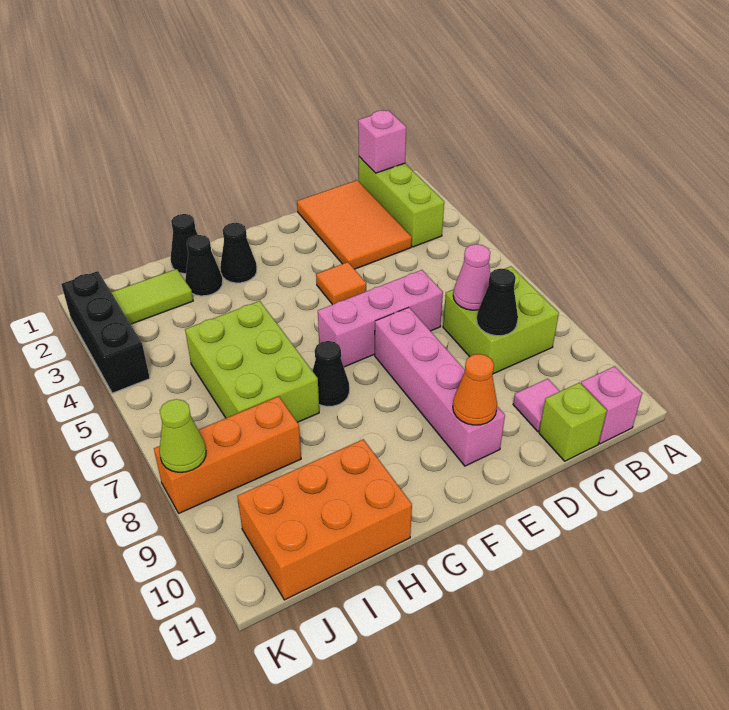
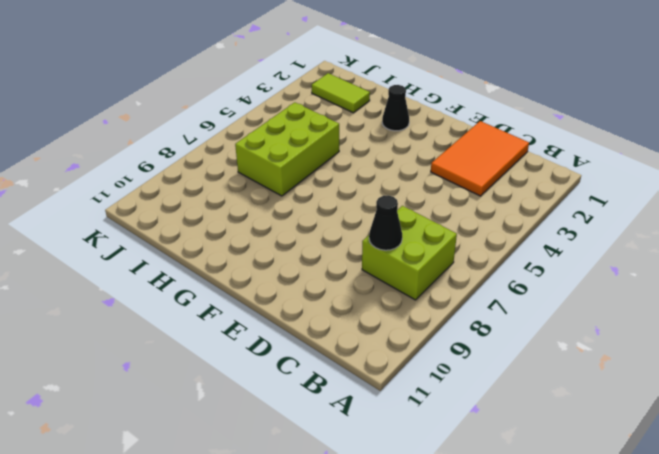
none -> lime 1x3 brick [359,157,444,247]
none -> pink 1x1 brick [581,366,642,444]
none -> pink 1x1 tile [513,379,560,431]

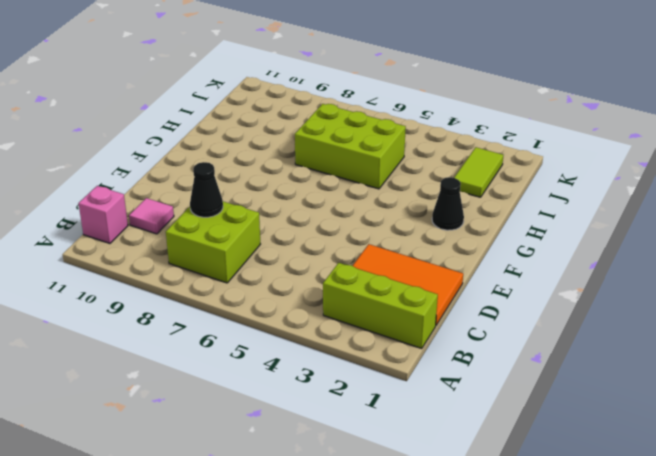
none -> lime 1x1 brick [539,383,607,461]
none -> pink 1x3 brick [318,270,443,367]
none -> orange 1x1 tile [316,262,366,305]

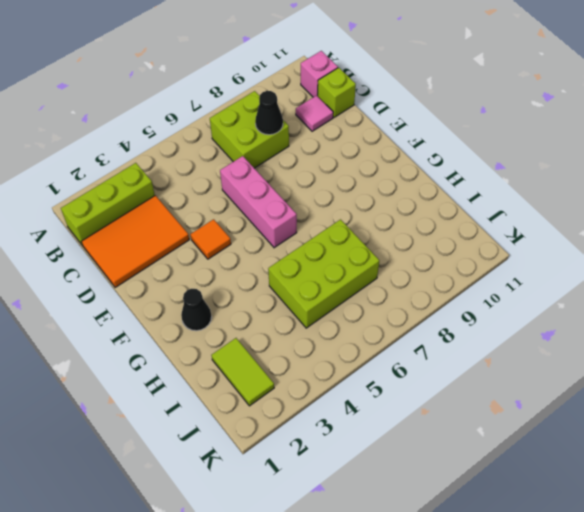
none -> pink 1x4 brick [375,307,505,466]
none -> black 1x1 cone [313,341,349,406]
none -> black 1x1 cone [170,214,198,274]

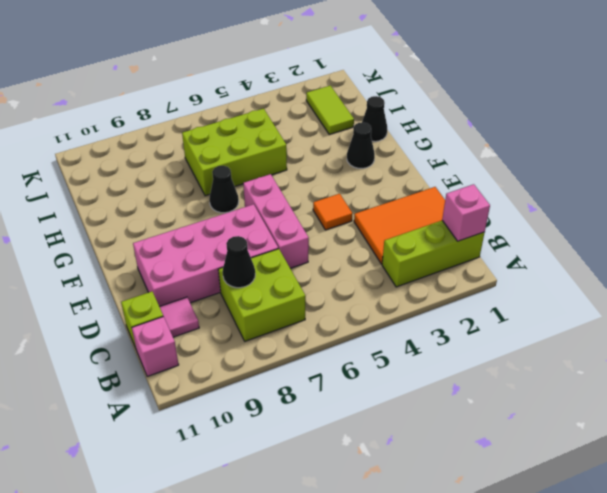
pink 2x4 brick [133,204,278,306] -> pink 1x4 brick [375,307,505,466]
none -> black 1x1 cone [185,235,223,296]
none -> orange 2x3 brick [237,439,412,600]
none -> orange 1x3 brick [154,396,301,513]

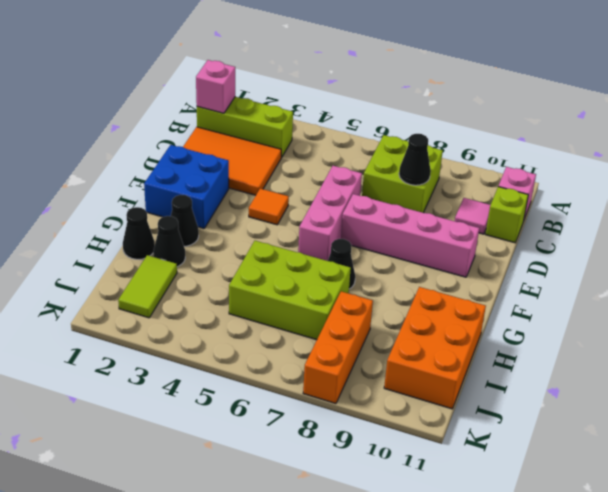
blue 2x2 brick [144,145,229,228] -> none
none -> black 1x3 brick [61,271,150,393]
none -> pink 1x1 cone [453,244,490,310]
none -> orange 1x1 cone [453,354,497,425]

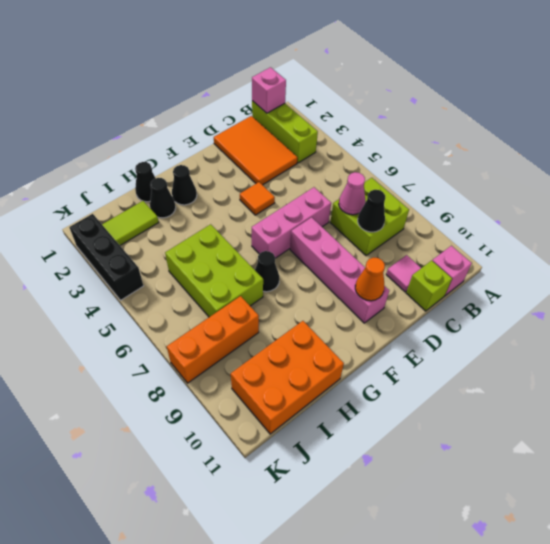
none -> lime 1x1 cone [159,399,206,472]

